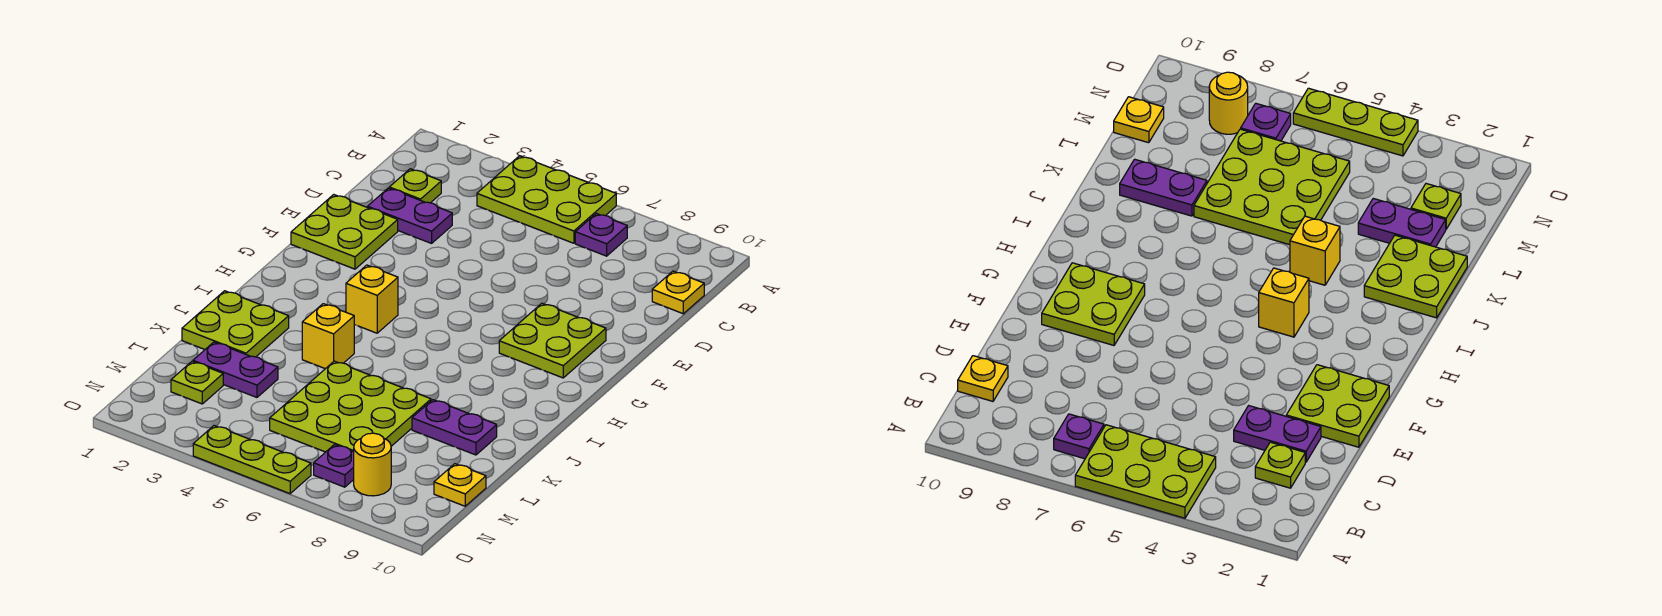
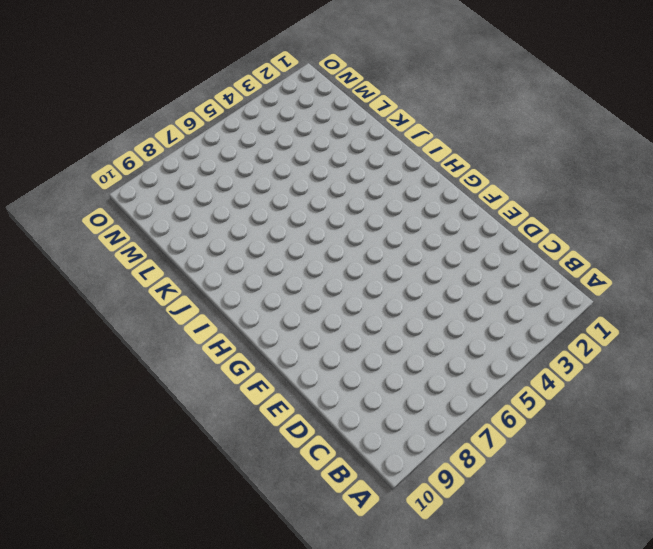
none -> lime 2x3 plate [477,156,616,243]
none -> purple 1x1 plate [575,213,627,256]
none -> lime 1x1 plate [389,169,441,203]

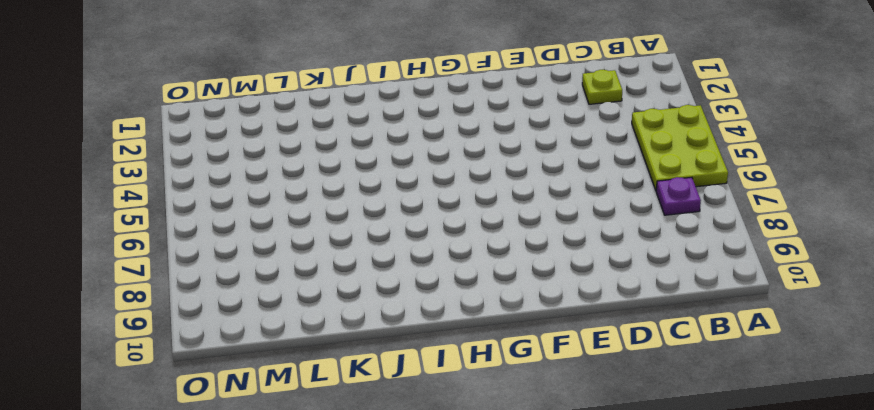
none -> yellow 1x1 plate [652,271,704,314]
none -> purple 1x2 plate [368,188,452,243]
none -> lime 2x2 plate [291,195,398,269]

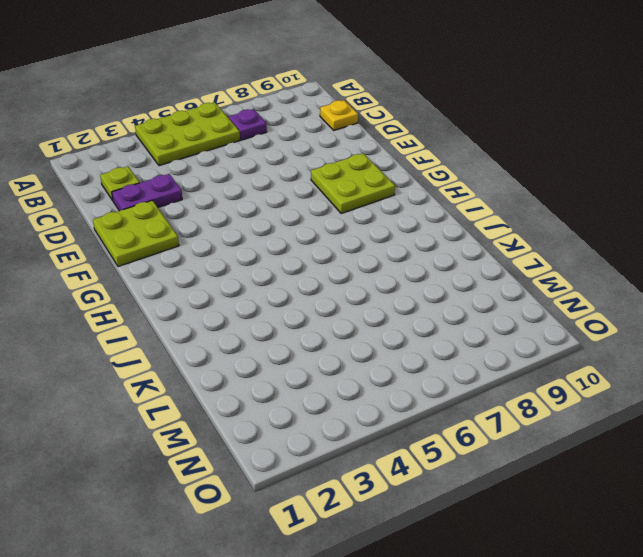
none -> yellow 1x1 brick [346,265,398,333]
none -> lime 2x2 plate [182,291,289,357]
none -> yellow 1x1 brick [302,304,354,369]

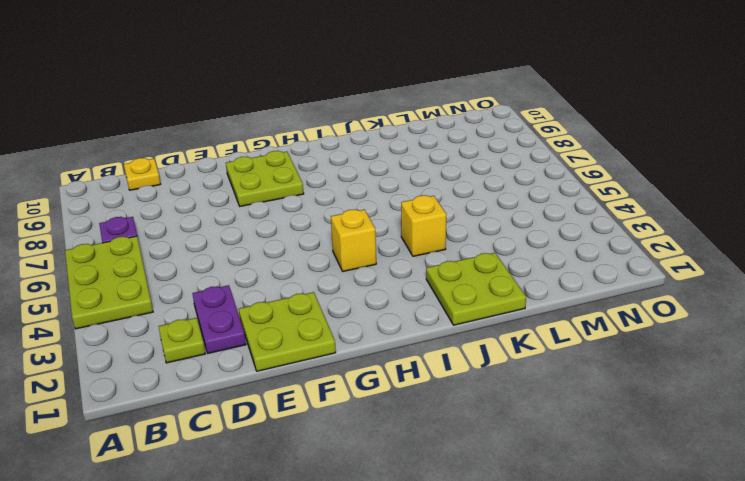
none -> lime 3x3 plate [270,361,431,452]
none -> purple 1x2 plate [412,400,497,455]
none -> purple 1x2 plate [193,342,278,397]

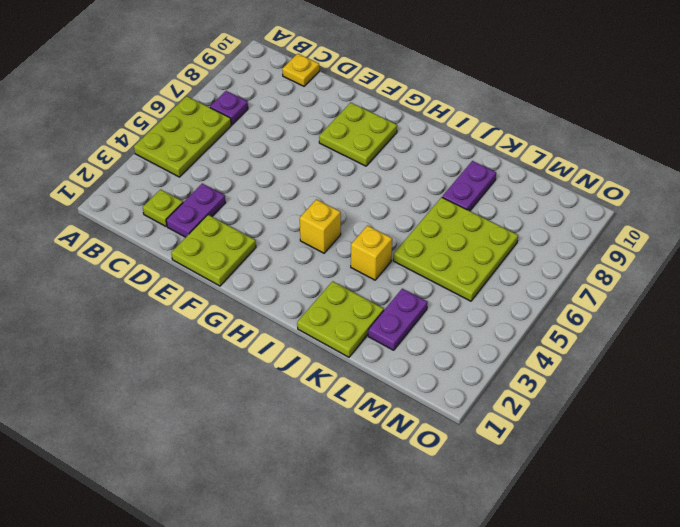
none -> lime 1x1 plate [171,361,223,404]
none -> yellow 1x1 plate [434,464,486,506]
none -> purple 1x1 plate [314,445,354,487]

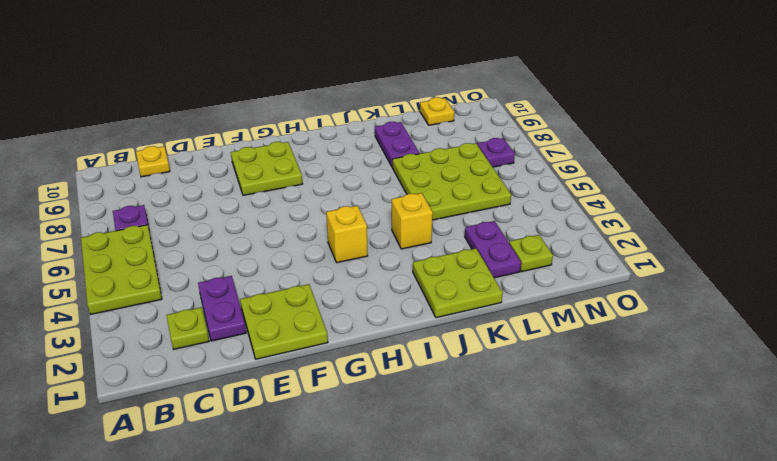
none -> yellow 1x1 round brick [354,433,391,496]
none -> lime 1x3 plate [193,426,311,494]

